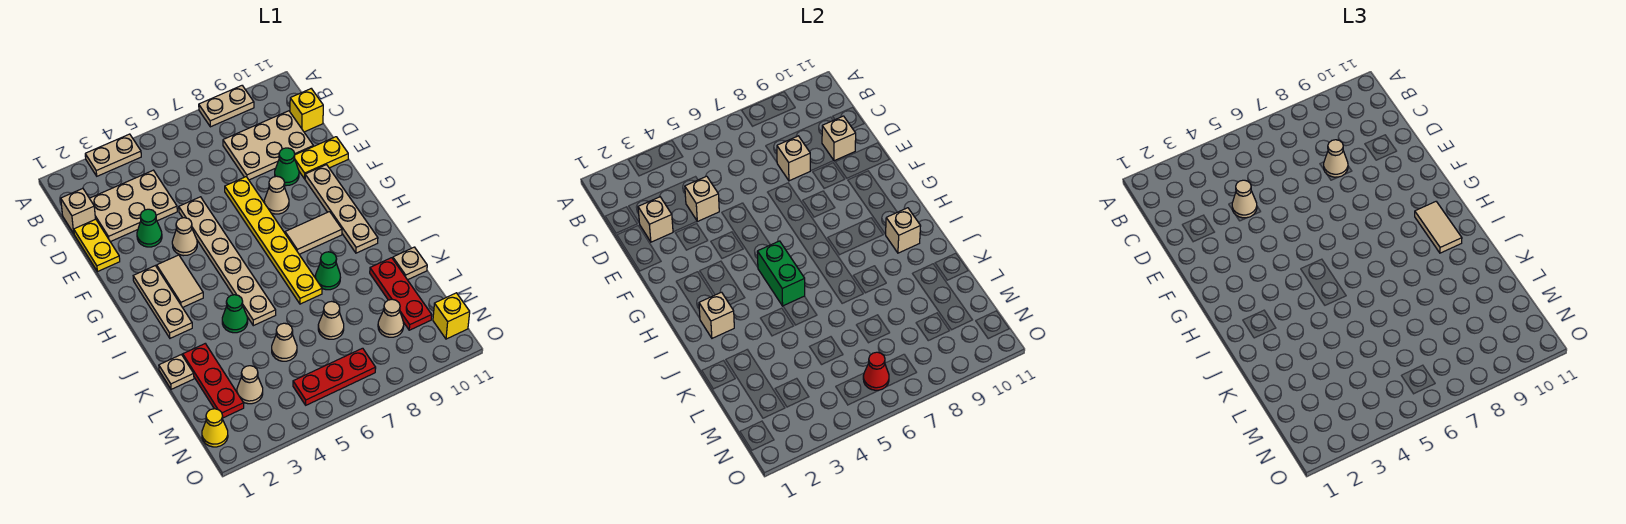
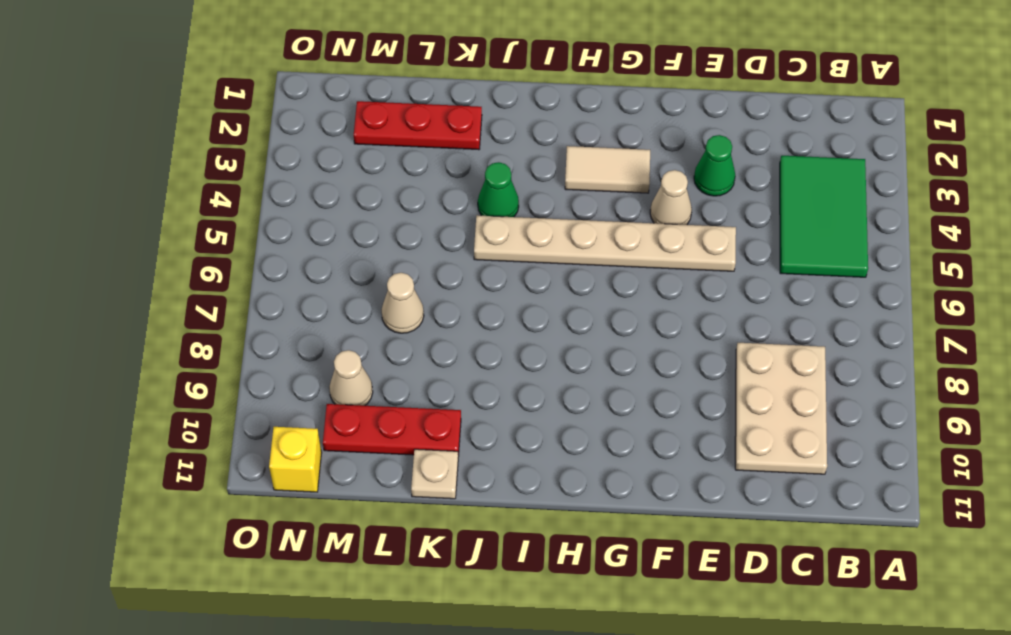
green 2x3 tile [780,156,868,277] -> tan 2x3 plate [90,170,177,242]
none -> tan 1x2 plate [85,134,141,176]
none -> tan 1x2 plate [199,86,254,127]
none -> tan 1x1 brick [61,189,95,233]
none -> yellow 1x1 brick [290,89,323,132]

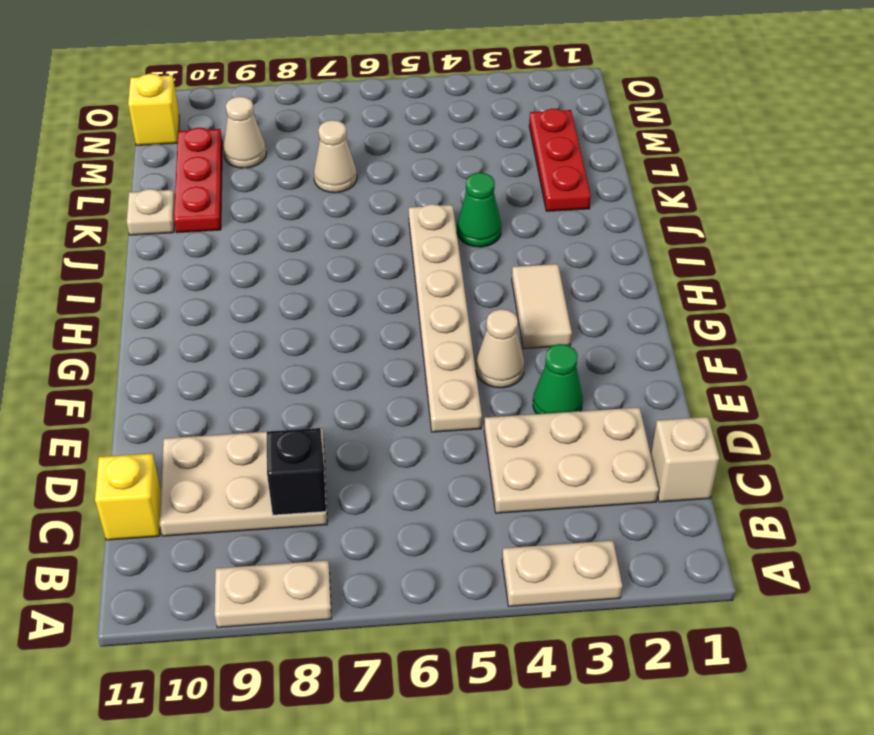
black 1x1 brick [267,428,326,515] -> none
none -> yellow 1x2 plate [74,219,120,272]
none -> yellow 1x6 plate [225,177,322,304]
none -> green 1x1 cone [275,148,299,186]
none -> yellow 1x2 plate [295,137,348,179]

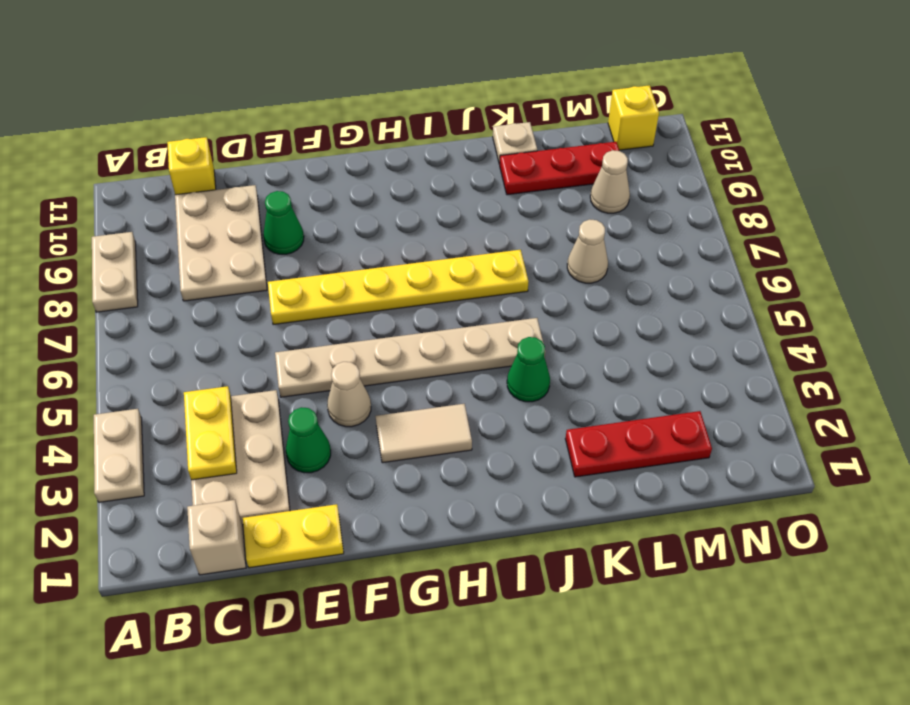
yellow 1x2 plate [184,386,237,480] -> yellow 1x2 plate moved to [295,137,348,179]
none -> tan 1x1 cone [264,176,289,214]
none -> tan 1x4 plate [305,165,378,253]
none -> tan 1x3 plate [133,266,192,338]
none -> tan 1x2 tile [285,212,342,254]

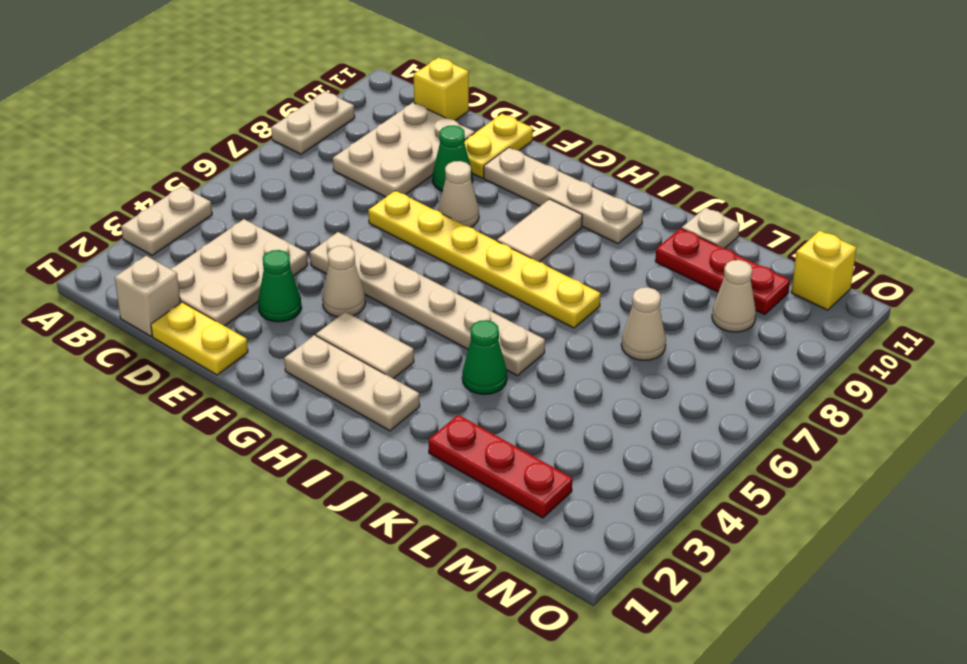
none -> green 1x1 cone [315,252,341,290]
none -> tan 1x1 plate [159,355,194,389]
none -> tan 1x1 cone [272,323,297,361]
none -> tan 1x1 cone [237,366,263,404]

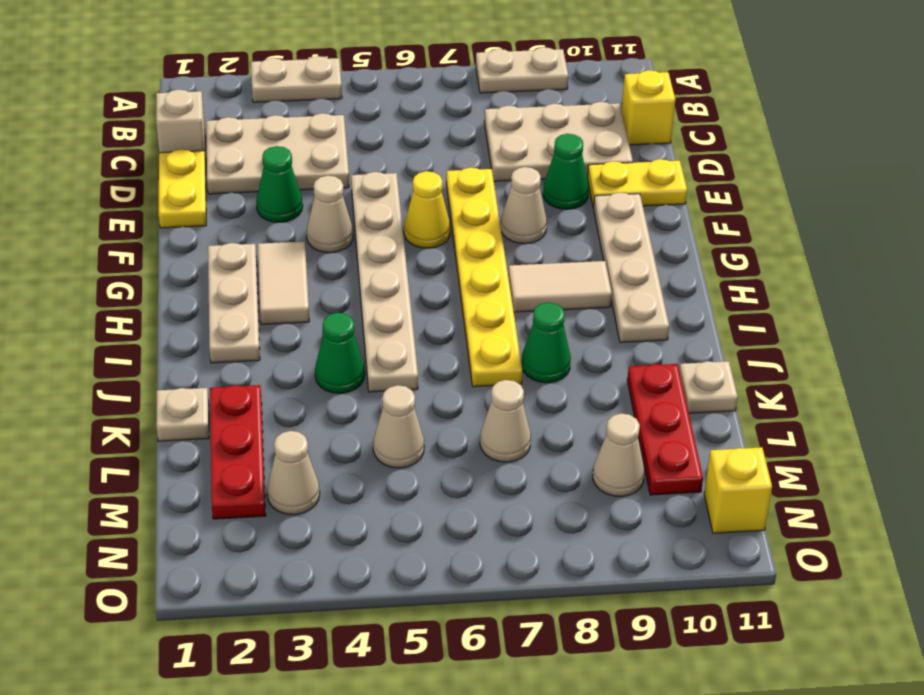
yellow 1x1 cone [404,171,450,248] -> yellow 1x1 cone moved to [202,409,228,447]
none -> red 1x3 plate [293,348,376,405]
none -> tan 1x1 brick [638,197,673,242]
none -> tan 1x1 brick [685,176,719,221]
none -> tan 1x1 brick [777,136,810,181]

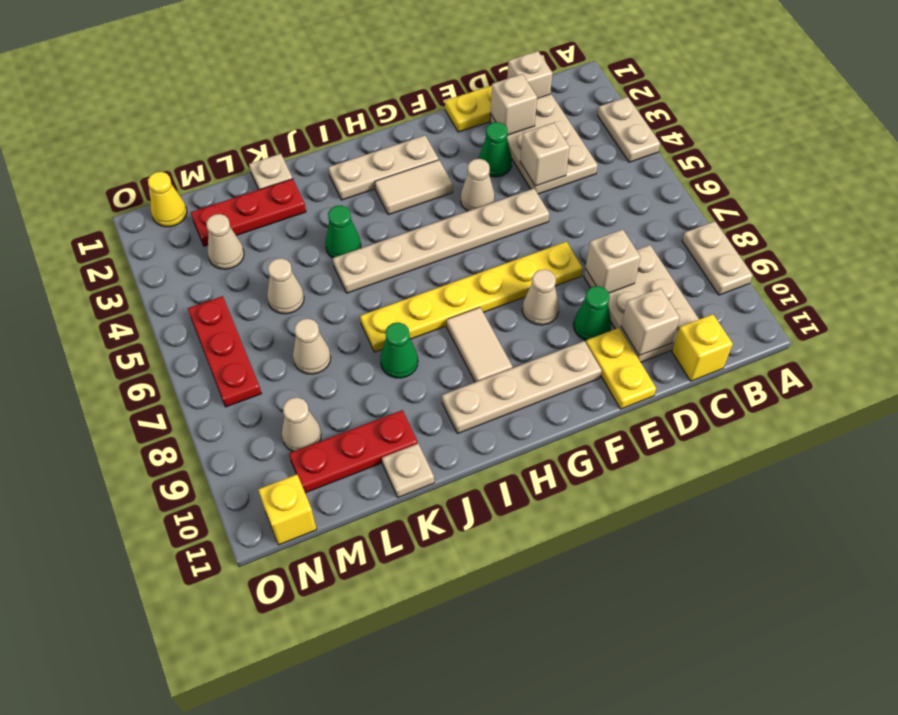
none -> green 1x2 brick [757,241,805,306]
none -> tan 1x1 brick [699,292,734,338]
none -> tan 1x1 brick [885,208,921,253]
none -> red 1x1 cone [863,352,889,391]

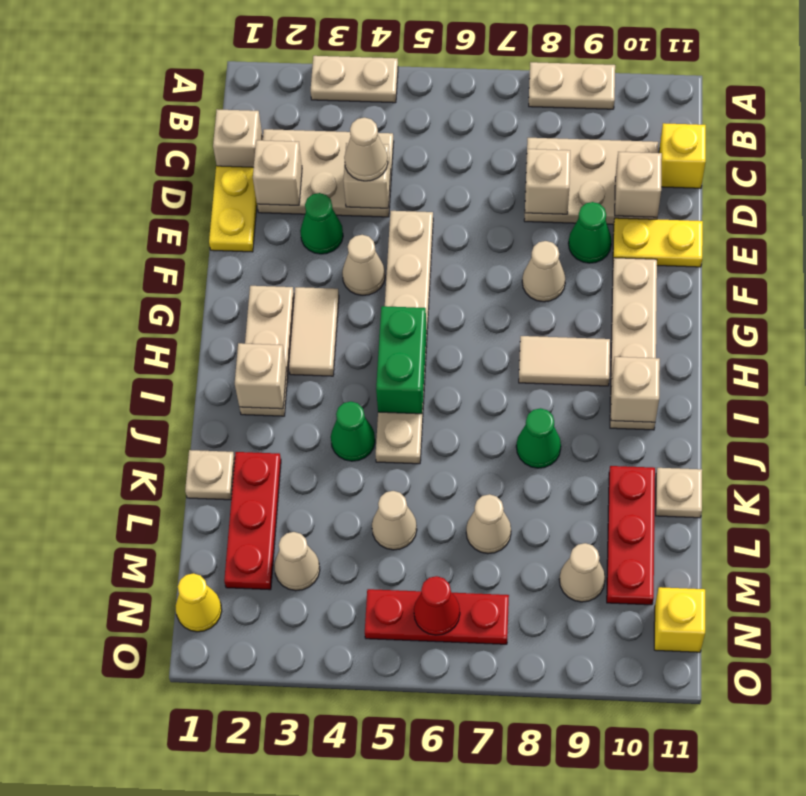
none -> yellow 1x6 plate [225,177,322,304]
none -> tan 1x1 cone [1324,140,1348,177]
none -> tan 1x2 tile [1415,202,1462,253]

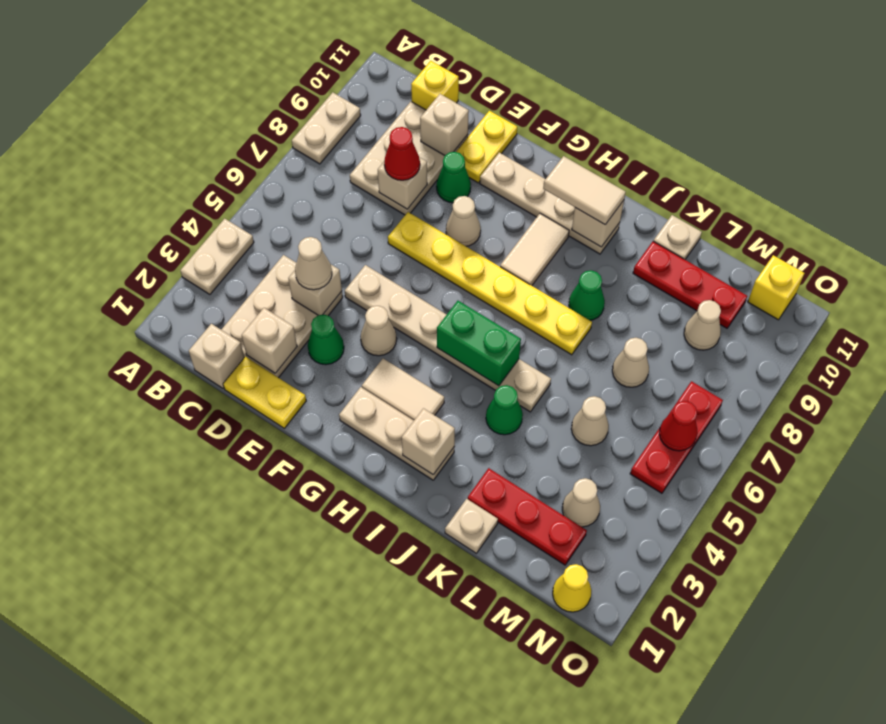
red 1x1 cone [384,127,420,180] -> tan 1x1 cone [1324,140,1348,177]

